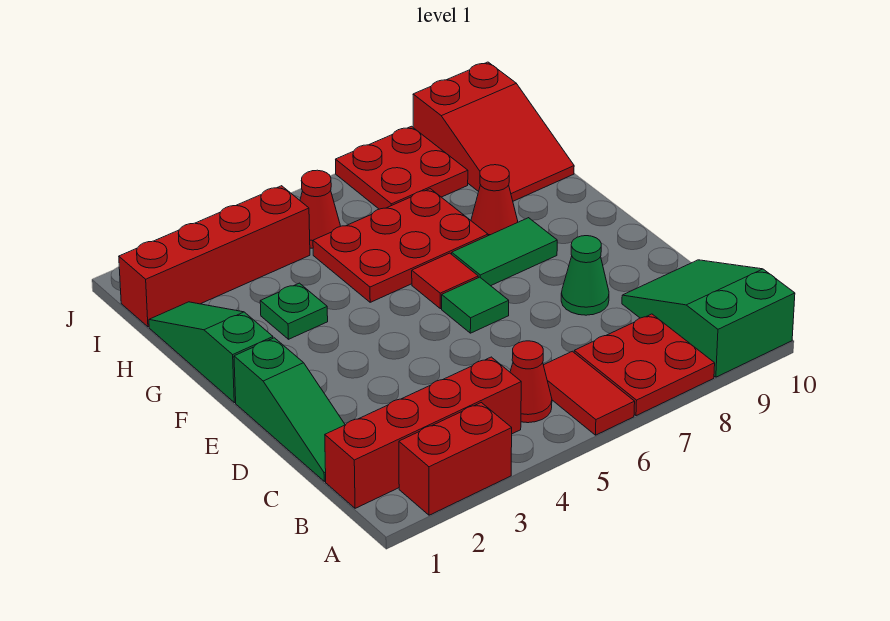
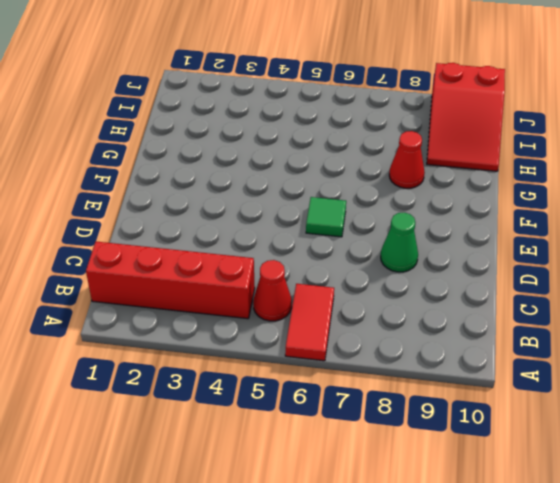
none -> red 1x2 brick [399,403,512,515]
none -> red 2x2 plate [574,314,715,416]
none -> green 2x3 slope [622,260,795,377]

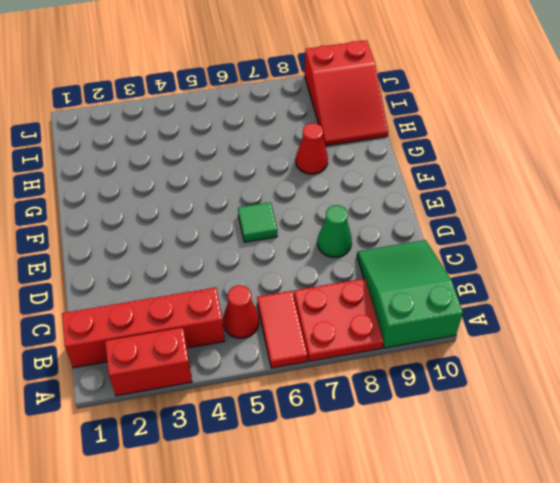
none -> green 1x3 slope [234,338,345,481]
none -> green 1x3 slope [149,302,273,403]
none -> red 1x1 tile [412,253,478,309]

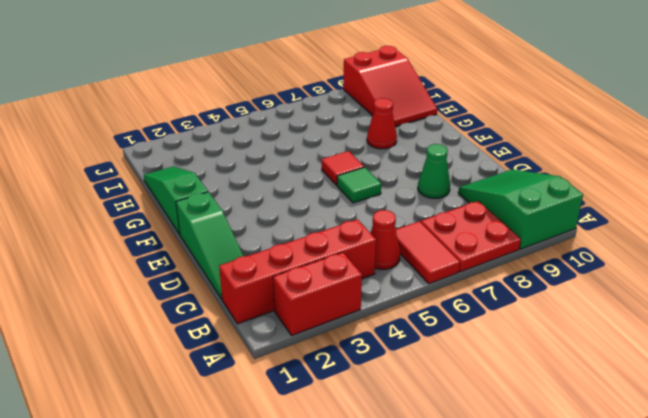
none -> green 1x2 tile [452,218,557,286]
none -> green 1x1 plate [260,283,328,339]
none -> red 2x3 plate [313,189,488,302]

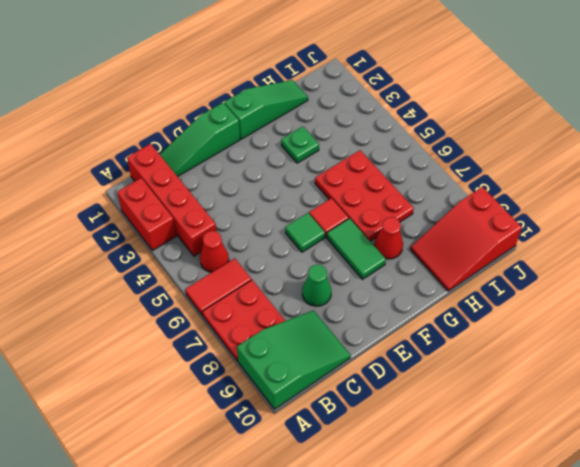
none -> red 1x4 brick [119,186,310,327]
none -> red 1x1 cone [300,170,341,248]
none -> red 2x2 plate [336,126,468,209]

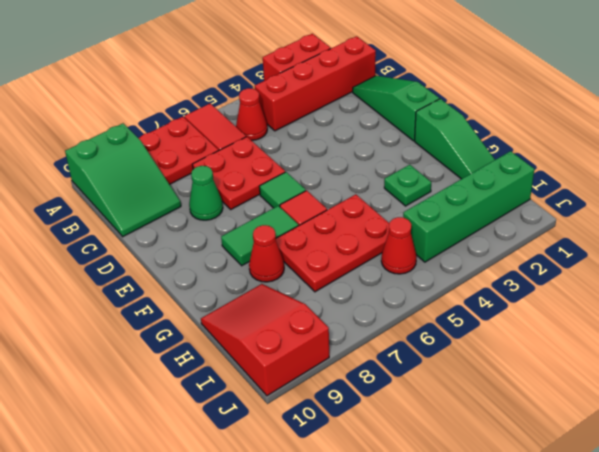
red 2x2 plate [192,137,285,209] -> red 2x2 plate moved to [336,126,468,209]
green 1x4 brick [403,151,534,262] -> red 1x4 brick [119,186,310,327]

